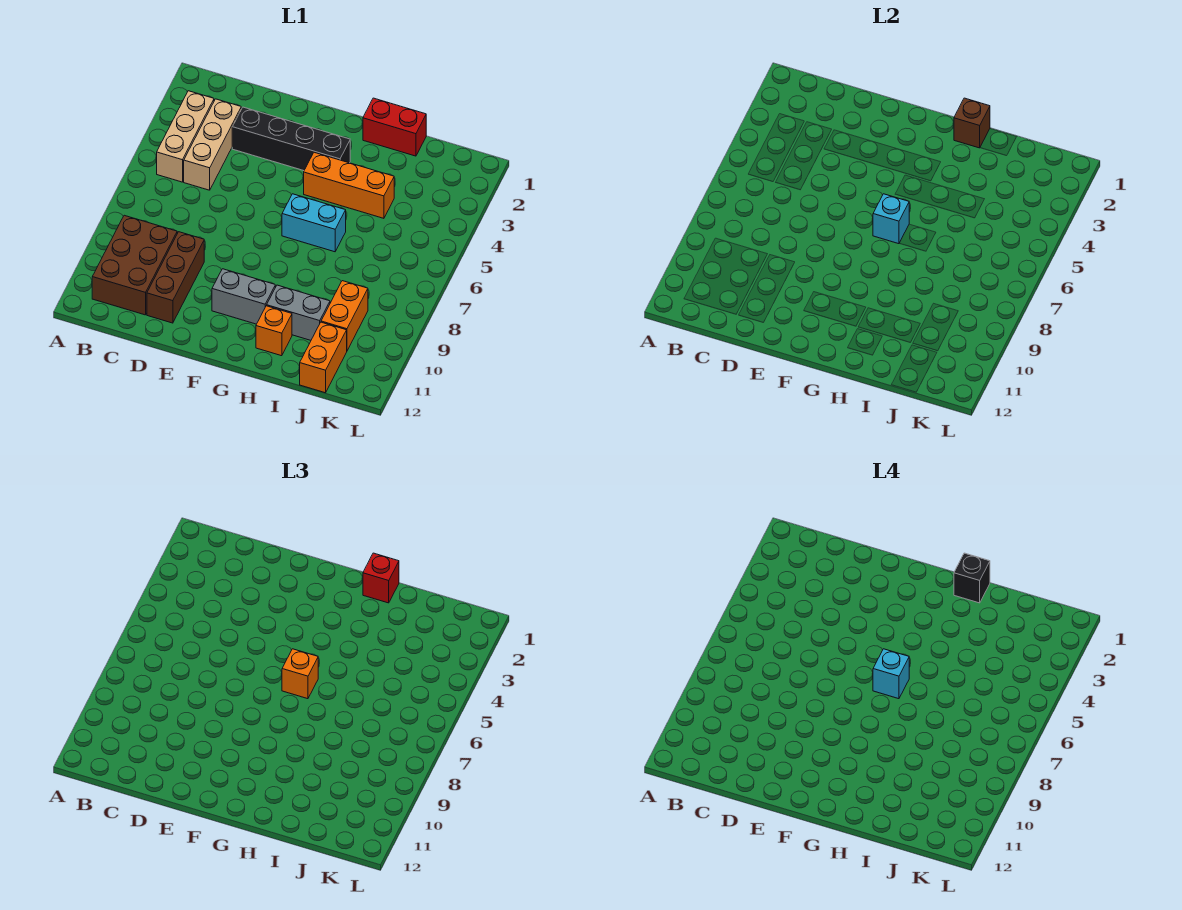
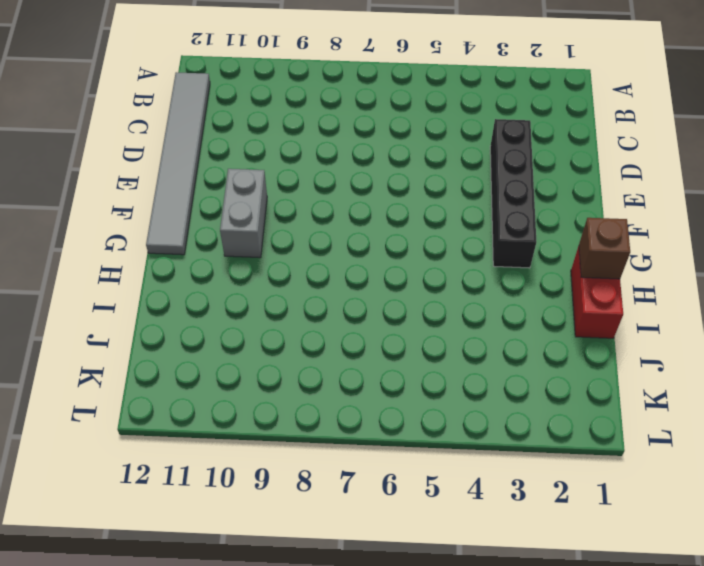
grey 1x6 tile [146,72,210,255] -> none
none -> tan 1x3 brick [157,91,214,182]
none -> brown 2x3 brick [92,215,177,315]
none -> tan 1x3 brick [184,99,241,190]

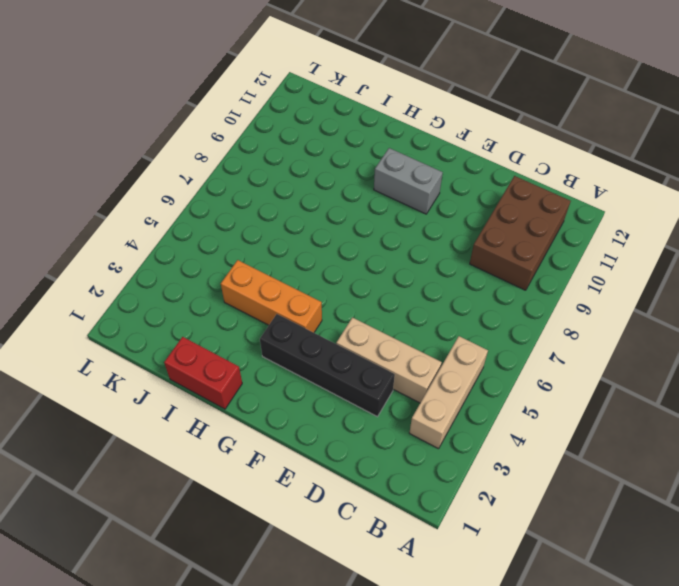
tan 1x3 brick [336,317,442,403] -> tan 1x3 brick turned to [184,99,241,190]
none -> brown 1x3 brick [147,232,204,323]
none -> cyan 1x2 brick [282,194,346,252]
none -> grey 1x2 brick [267,285,330,340]

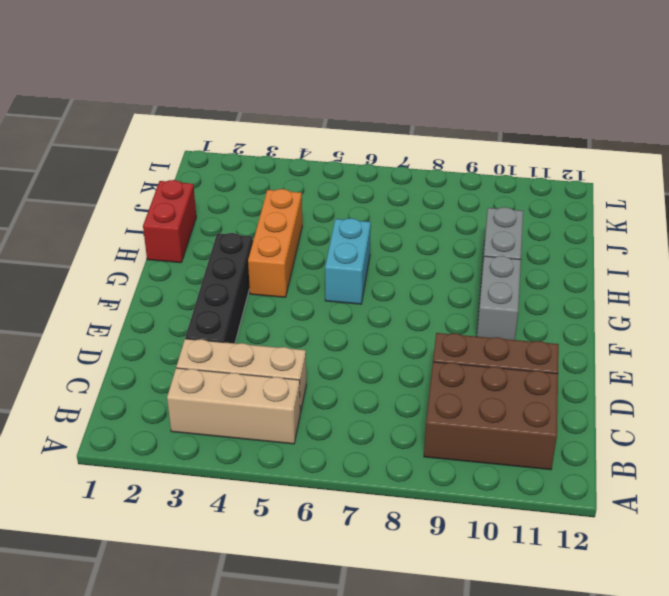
none -> orange 1x1 brick [256,306,292,356]
none -> orange 1x2 brick [321,281,368,351]
none -> orange 1x2 brick [300,322,347,393]

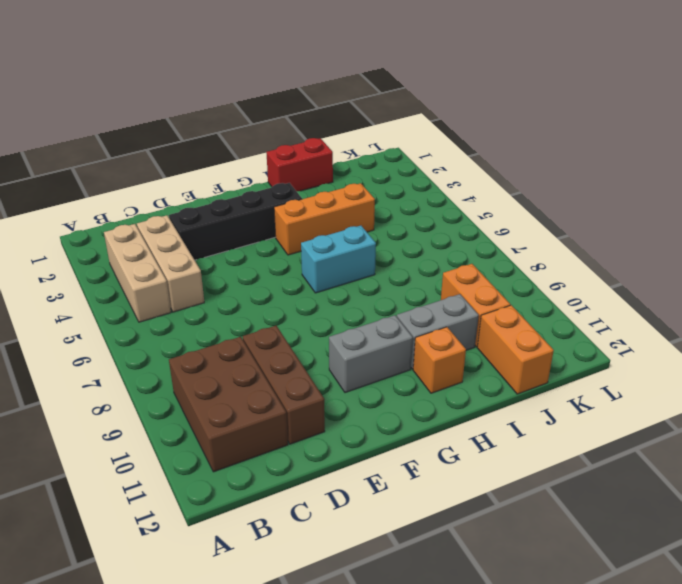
none -> cyan 1x1 brick [873,194,909,244]
none -> brown 1x1 brick [954,98,990,148]
none -> orange 1x1 brick [282,649,318,699]

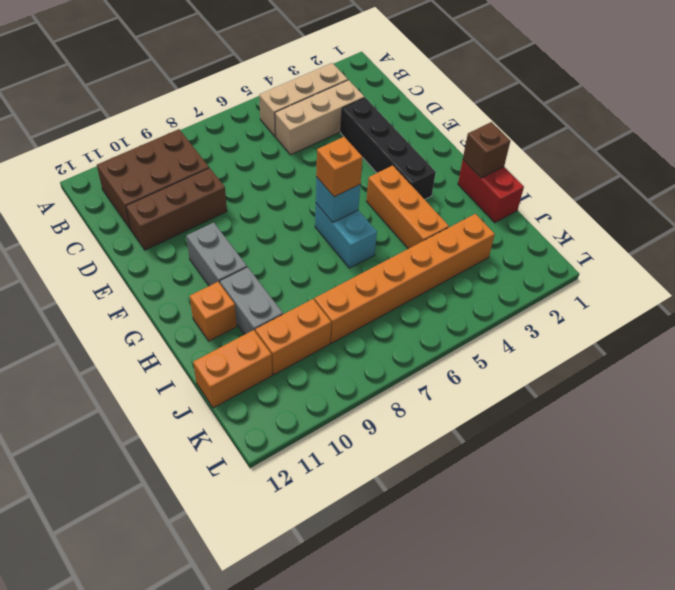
orange 1x6 brick [314,214,495,343] -> none
none -> red 1x1 brick [363,553,399,603]
none -> cyan 1x1 brick [873,649,909,699]
none -> black 1x1 brick [954,553,990,603]

